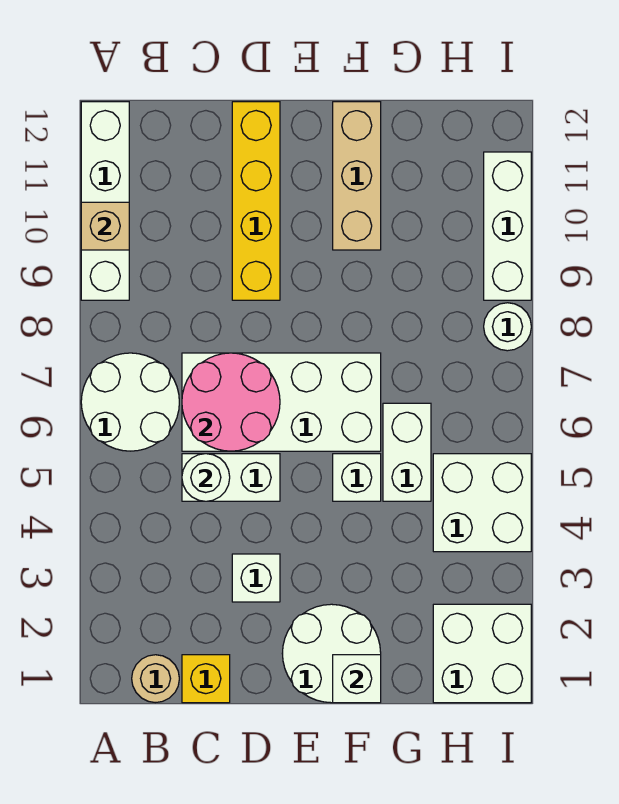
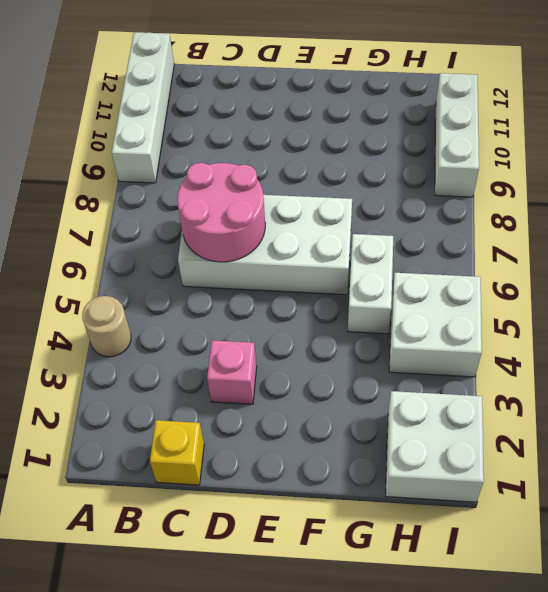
tan 1x1 round brick [82,296,131,357] -> tan 1x1 round brick moved to [132,655,179,703]
pink 1x1 brick [207,340,257,404] -> white 1x1 brick [232,554,280,602]
none -> white 2x2 round brick [81,353,179,451]
none -> white 1x2 brick [182,454,280,501]
none -> yellow 1x4 brick [232,102,280,300]

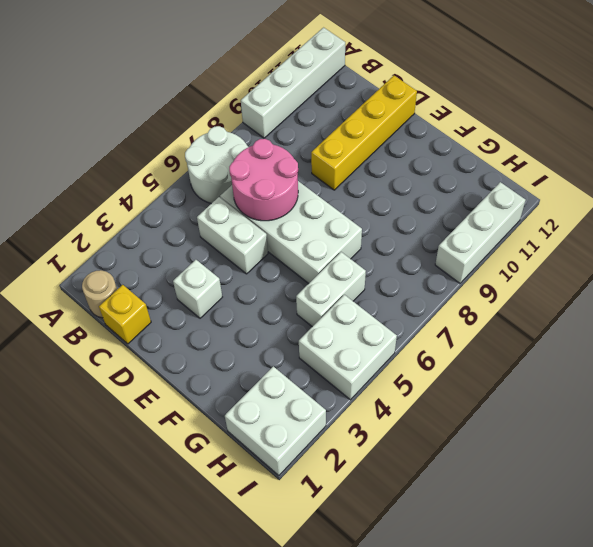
none -> white 2x2 round brick [282,604,381,703]
none -> white 1x1 brick [333,454,381,501]
none -> tan 1x3 brick [333,102,381,250]

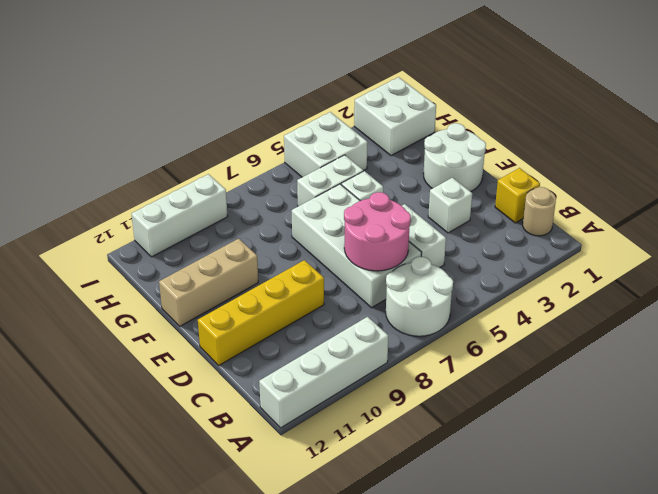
none -> white 1x1 round brick [484,303,531,351]
none -> tan 1x1 brick [81,202,129,250]
none -> white 1x1 round brick [182,454,230,501]

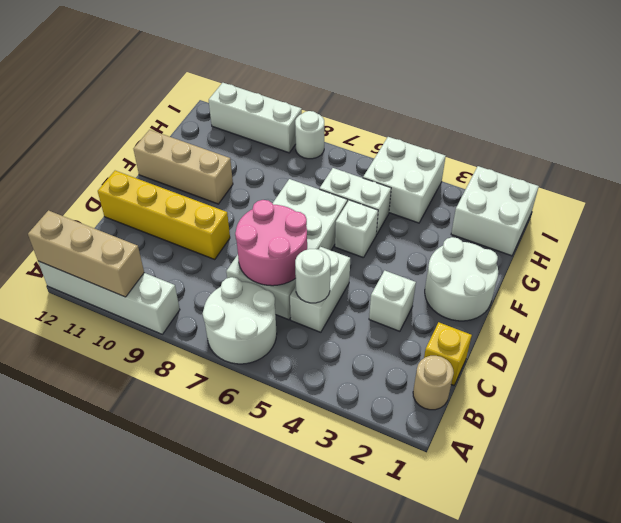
tan 1x3 brick [28,210,144,297] -> tan 1x1 brick [81,202,129,250]
none -> white 1x1 brick [333,655,381,703]

